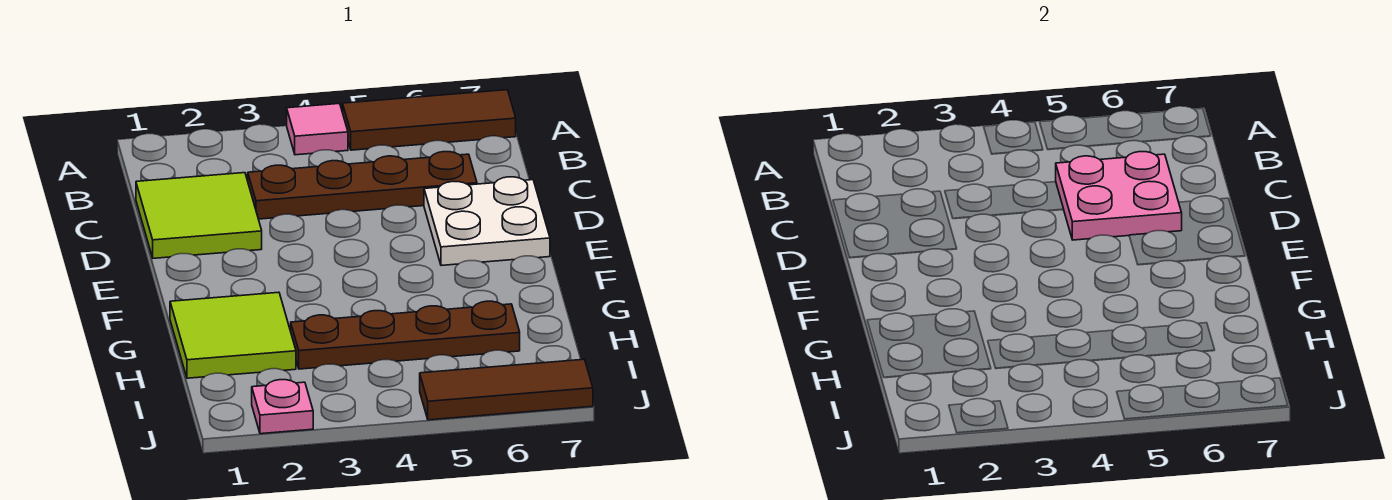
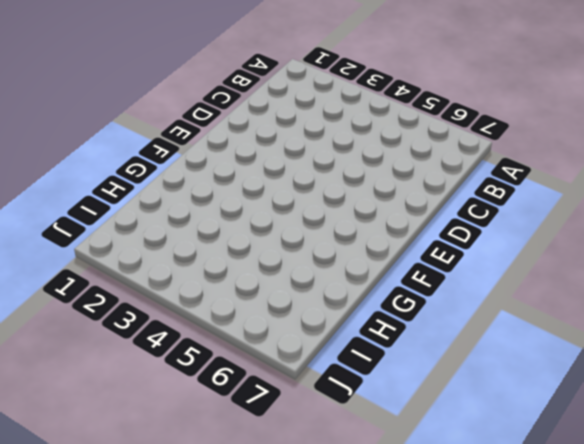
none -> pink 1x1 tile [287,103,348,155]
none -> brown 1x3 tile [343,90,516,150]

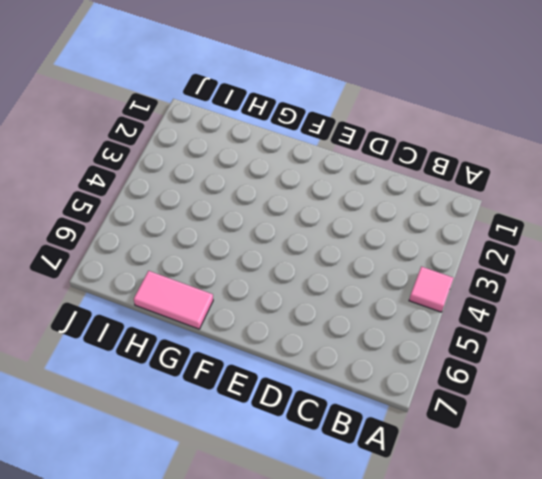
pink 1x2 tile [134,271,213,329] -> none
none -> brown 1x3 tile [343,90,516,150]
none -> lime 2x2 tile [136,173,262,258]

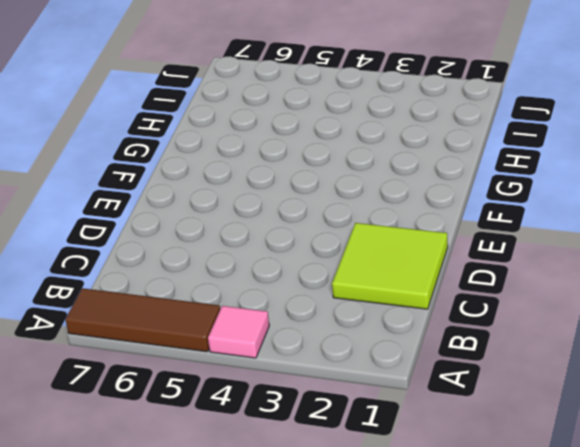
none -> brown 1x4 plate [248,152,477,219]
none -> white 2x2 plate [424,177,550,266]

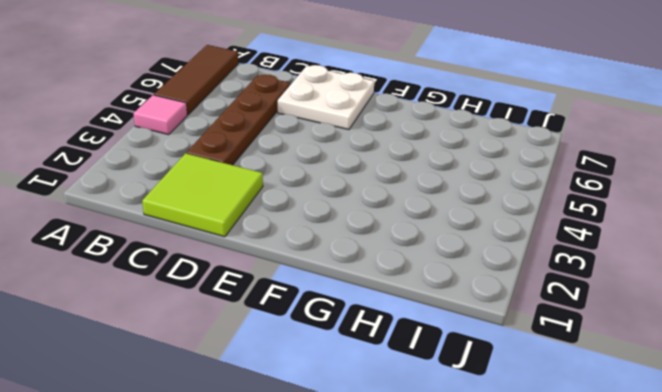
none -> lime 2x2 tile [170,292,296,378]
none -> brown 1x4 plate [291,301,520,369]

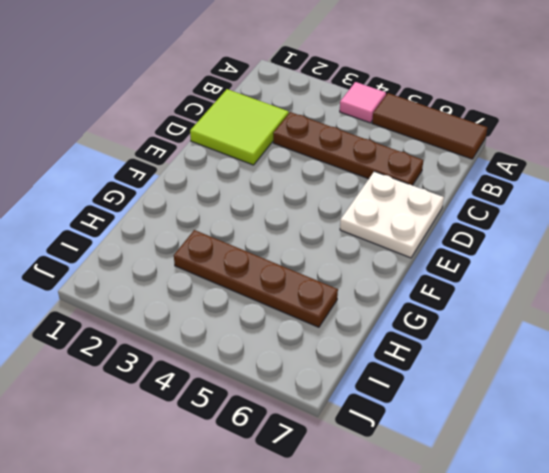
none -> lime 2x2 tile [170,292,296,378]
none -> pink 1x1 plate [252,380,313,434]

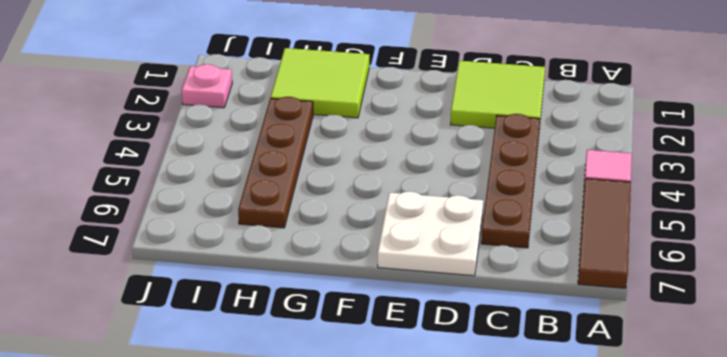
none -> brown 1x3 tile [420,359,593,420]
none -> pink 2x2 plate [1056,152,1182,240]

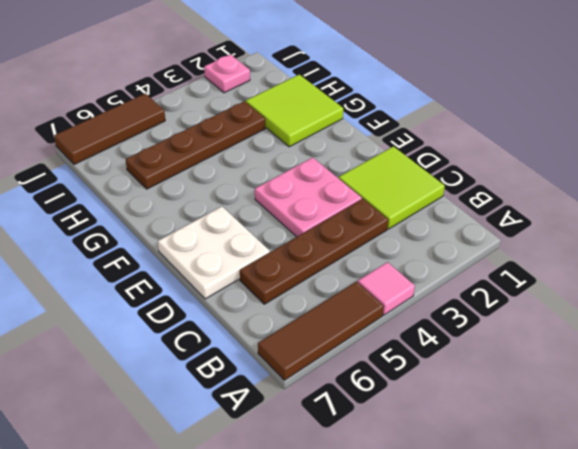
pink 2x2 plate [255,157,362,237] -> pink 2x2 plate moved to [1056,152,1182,240]

